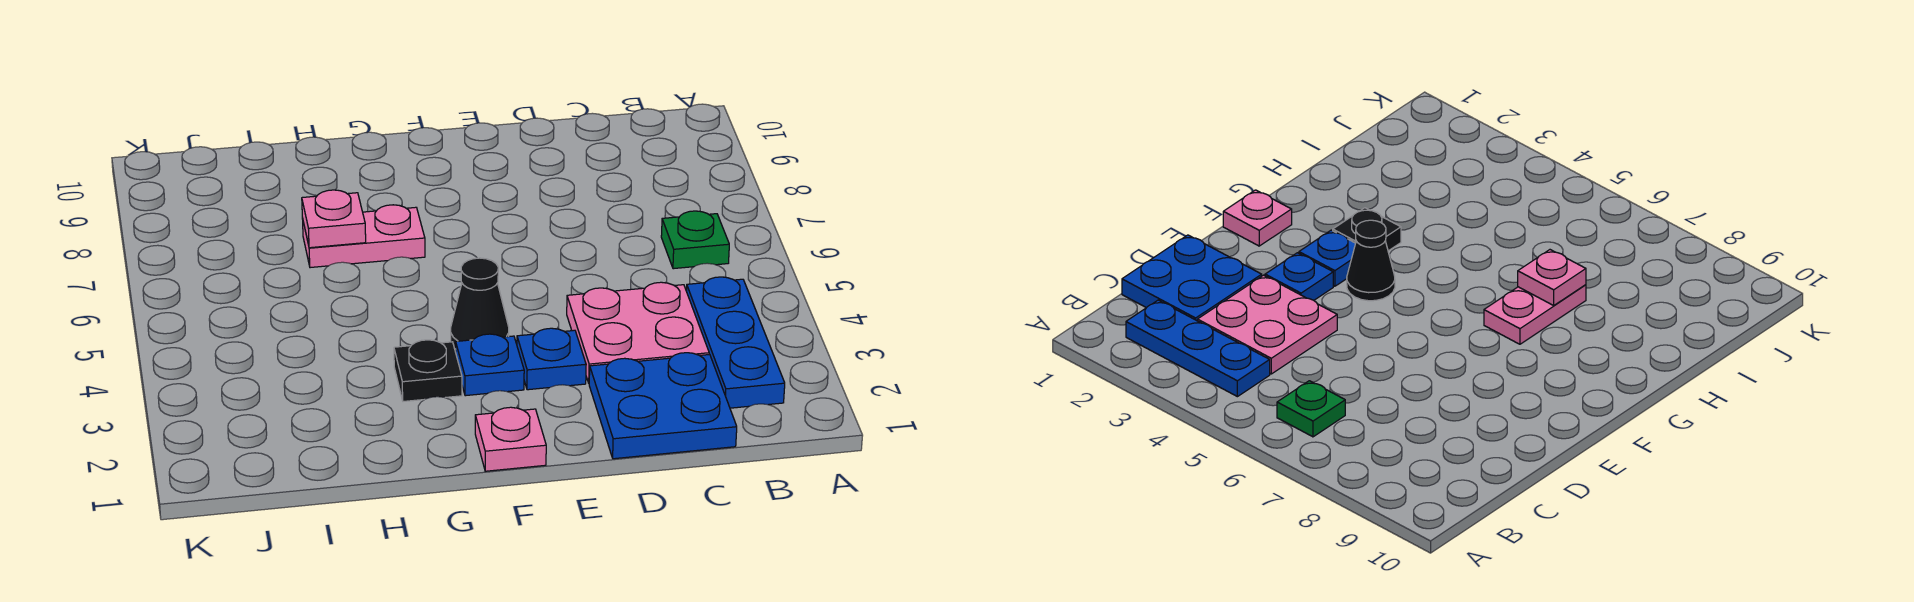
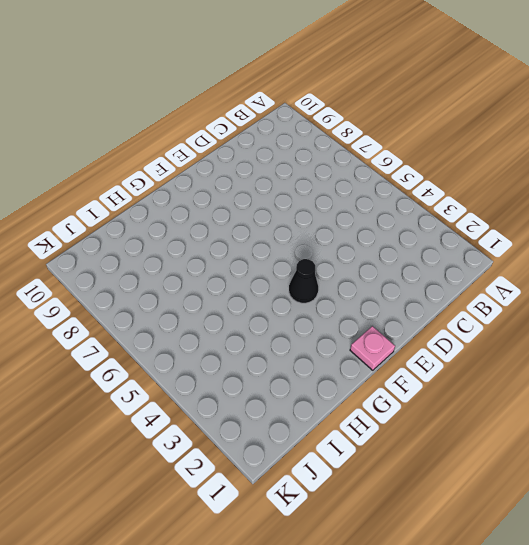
none -> blue 1x3 plate [686,277,785,408]
none -> green 1x1 plate [661,211,729,269]

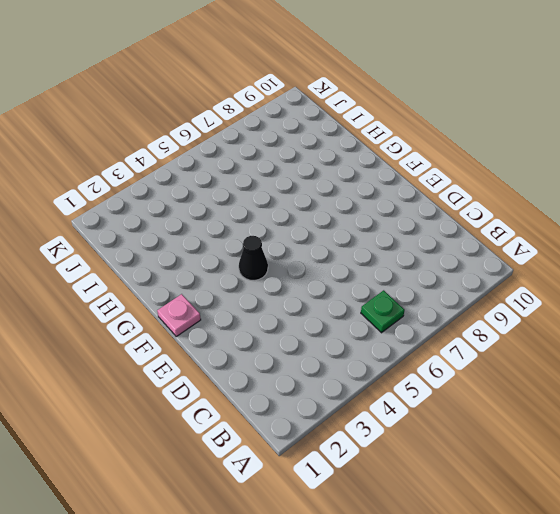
none -> blue 1x3 plate [686,277,785,408]
none -> blue 2x2 plate [589,353,737,459]

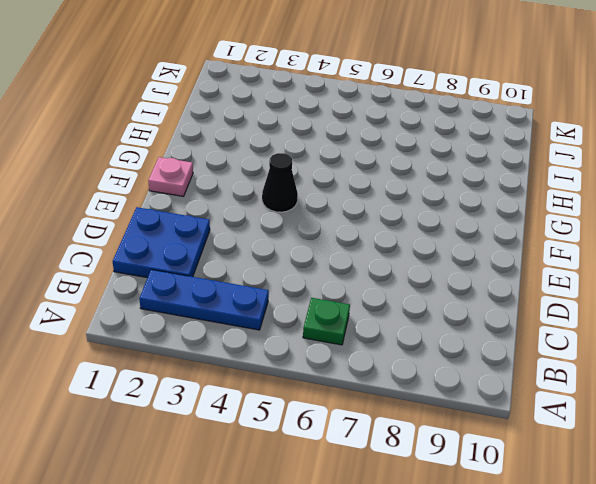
none -> pink 2x2 plate [567,282,709,383]
none -> blue 1x1 plate [517,328,586,390]

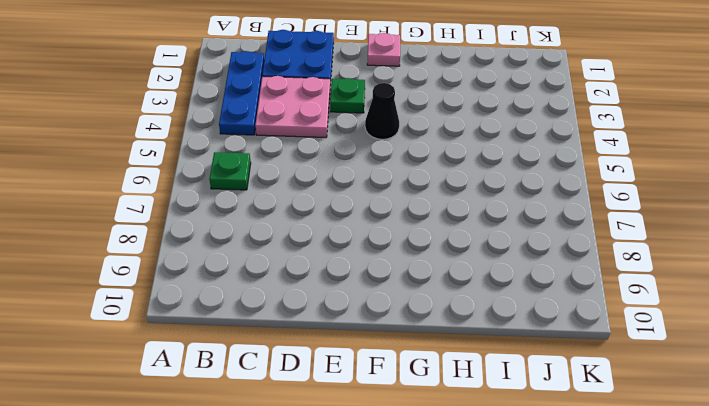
green 1x1 plate [330,78,365,113] -> blue 1x1 plate [517,328,586,390]
none -> blue 1x1 plate [456,334,524,396]
none -> black 1x1 plate [394,340,462,401]

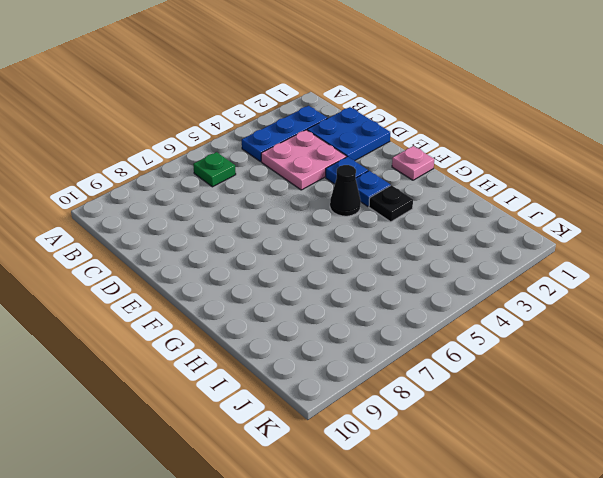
none -> pink 1x2 plate [302,205,425,268]
none -> pink 1x1 plate [302,190,366,248]

